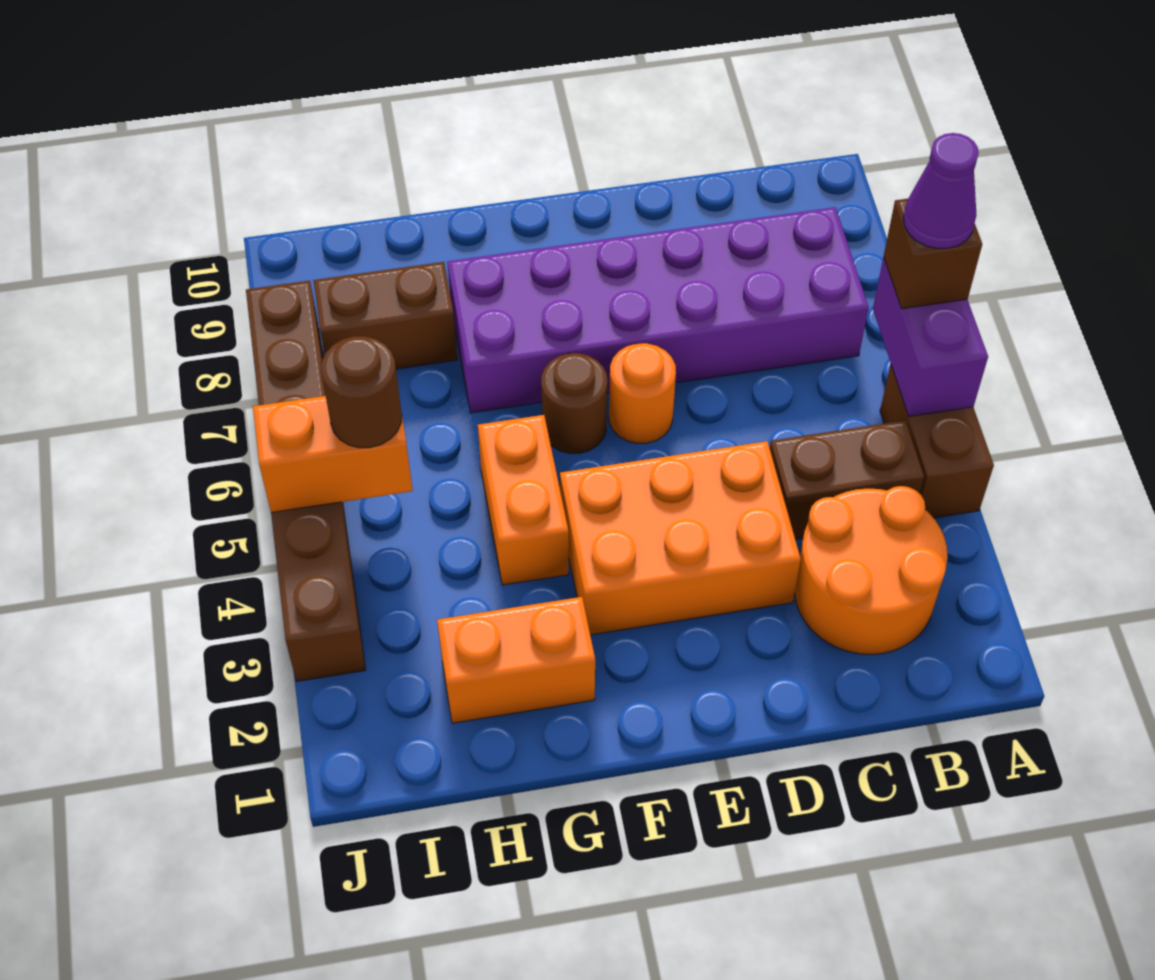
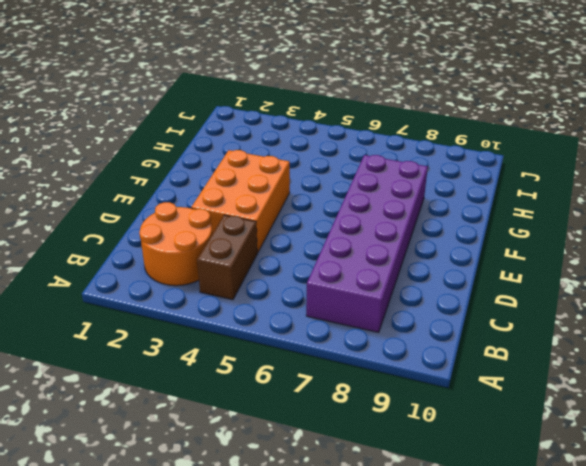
none -> brown 1x2 brick [880,364,994,518]
none -> orange 1x1 round brick [609,343,676,443]
none -> brown 1x1 round brick [541,353,607,453]

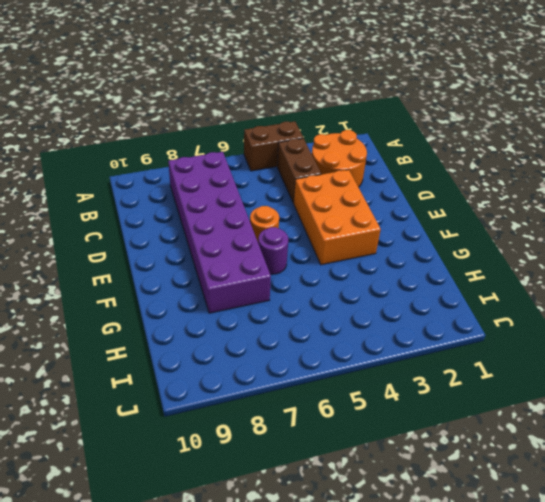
purple 1x1 round brick [258,227,288,274] -> brown 1x1 round brick [541,353,607,453]
none -> orange 1x2 brick [437,597,595,723]
none -> orange 1x2 brick [478,415,569,585]
none -> brown 1x2 brick [313,262,457,369]

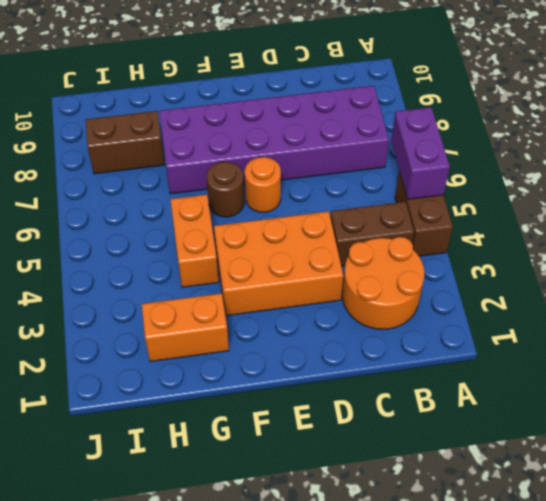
none -> brown 1x6 brick [246,281,366,681]
none -> orange 1x2 brick [253,396,413,512]
none -> brown 1x1 brick [884,199,982,309]

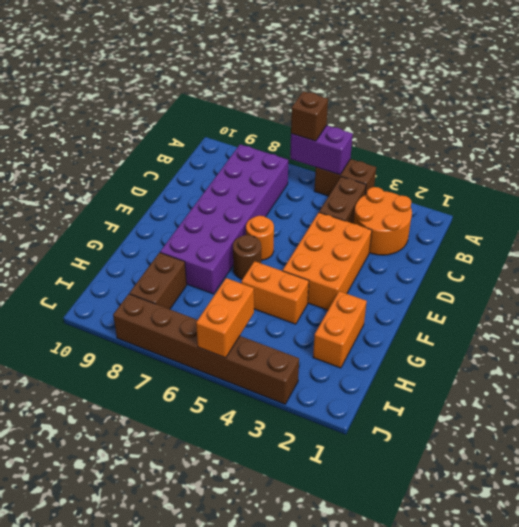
none -> brown 1x1 round brick [321,336,402,448]
none -> purple 1x1 cone [903,133,979,248]

